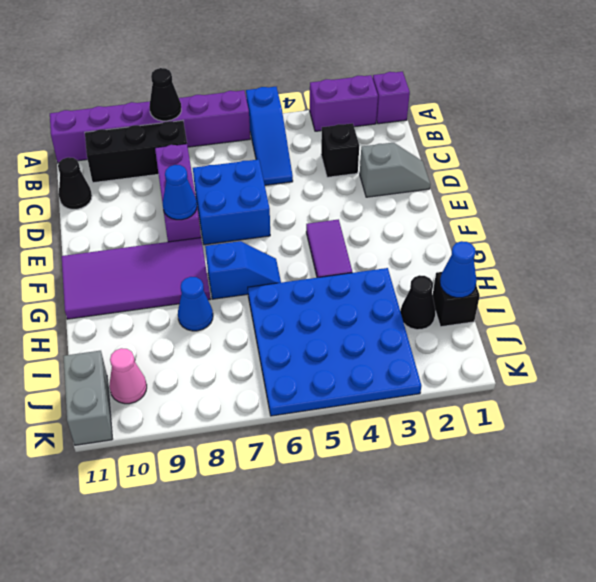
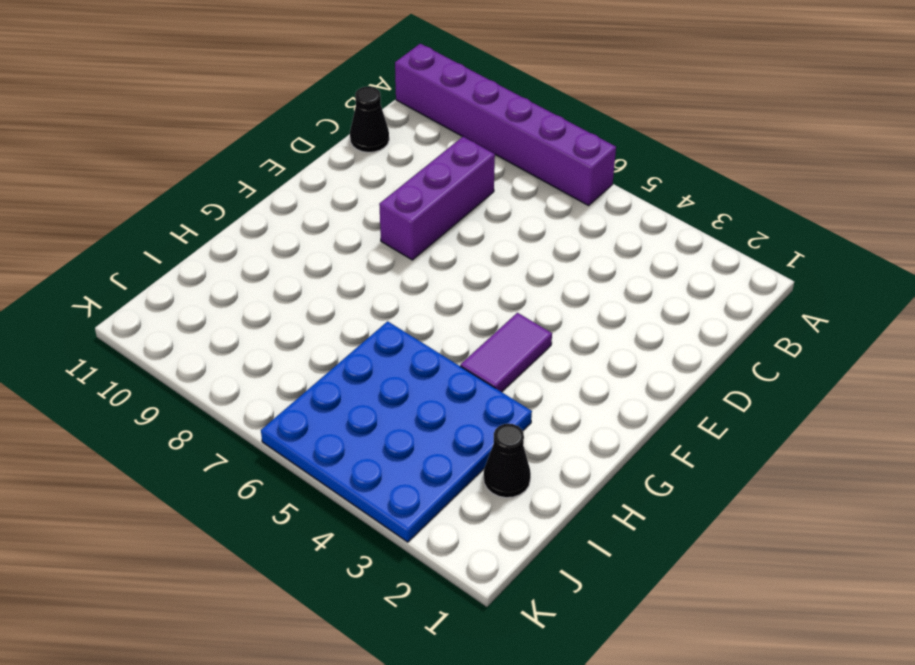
none -> purple 1x1 brick [373,72,410,124]
none -> purple 1x2 brick [310,75,378,131]
none -> blue 1x3 slope [246,87,293,185]

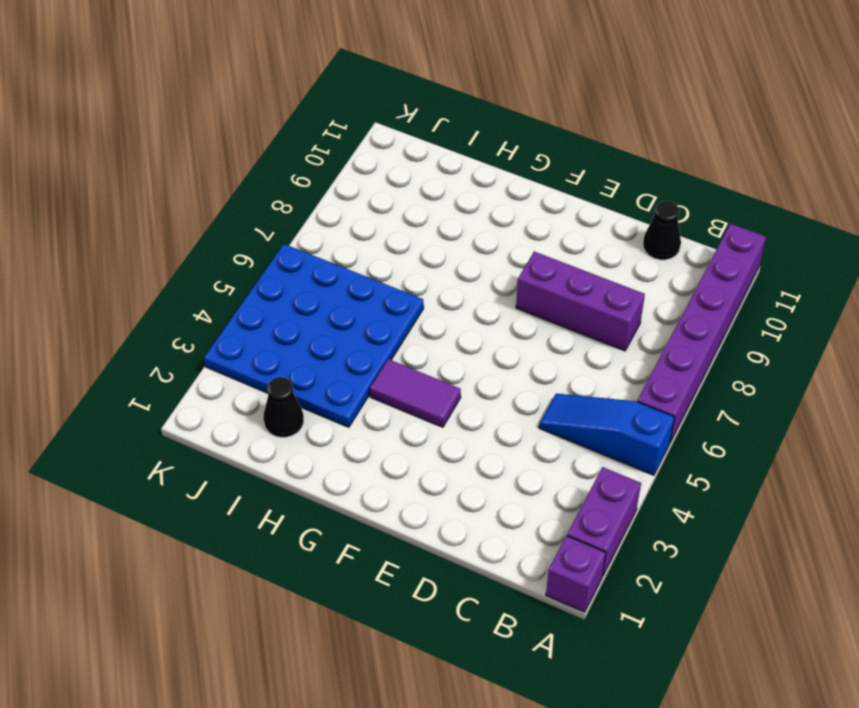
none -> black 1x3 brick [85,120,187,183]
none -> black 1x1 brick [321,123,359,177]
none -> grey 1x2 slope [360,143,430,197]

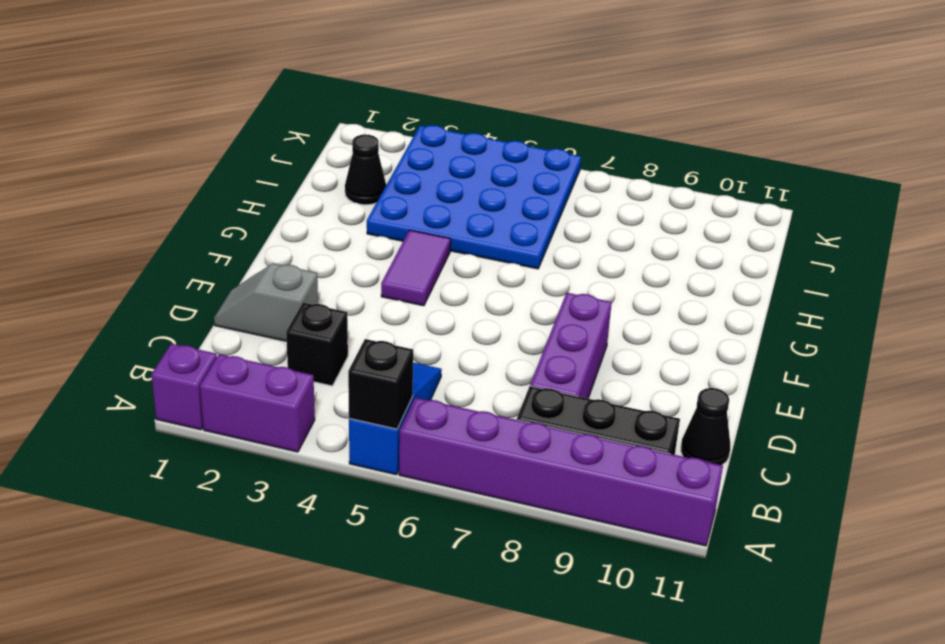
black 1x1 brick [348,339,413,429] -> black 1x1 brick moved to [433,272,480,327]
none -> blue 2x2 brick [193,159,270,245]
none -> purple 2x4 tile [62,238,210,319]
none -> blue 1x2 slope [205,241,281,299]

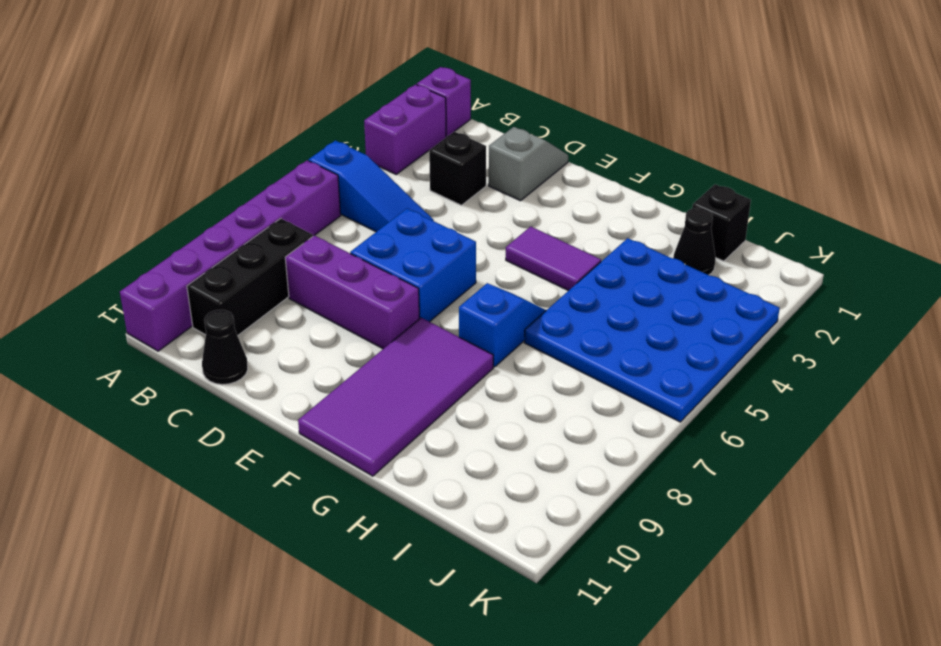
none -> blue 1x1 cone [178,277,213,331]
none -> pink 1x1 cone [109,348,147,404]
none -> grey 1x2 brick [63,351,112,445]

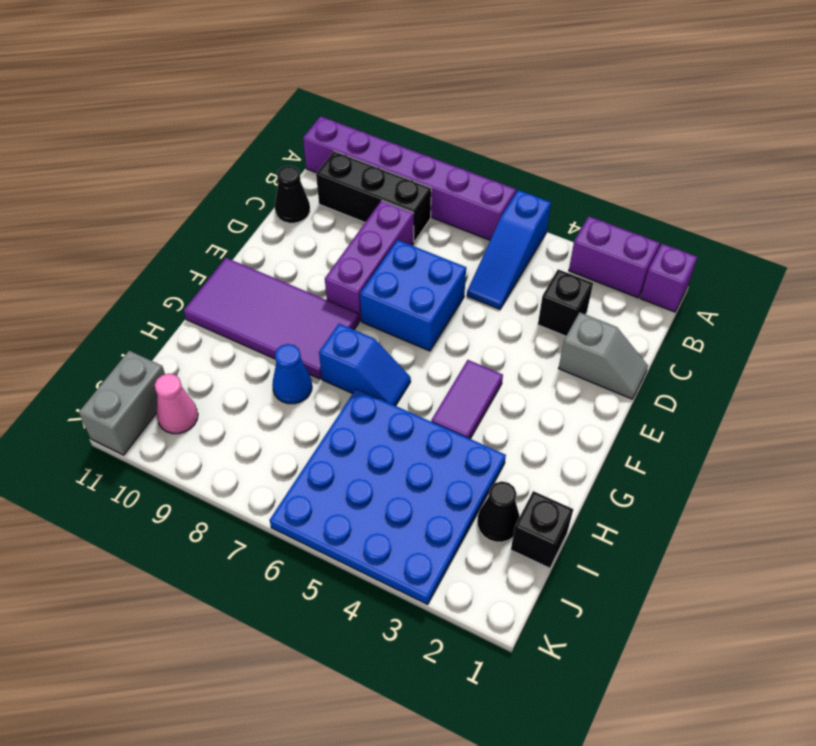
none -> black 1x1 cone [149,68,181,121]
none -> blue 1x1 cone [163,165,197,220]
none -> blue 1x1 cone [440,241,477,298]

